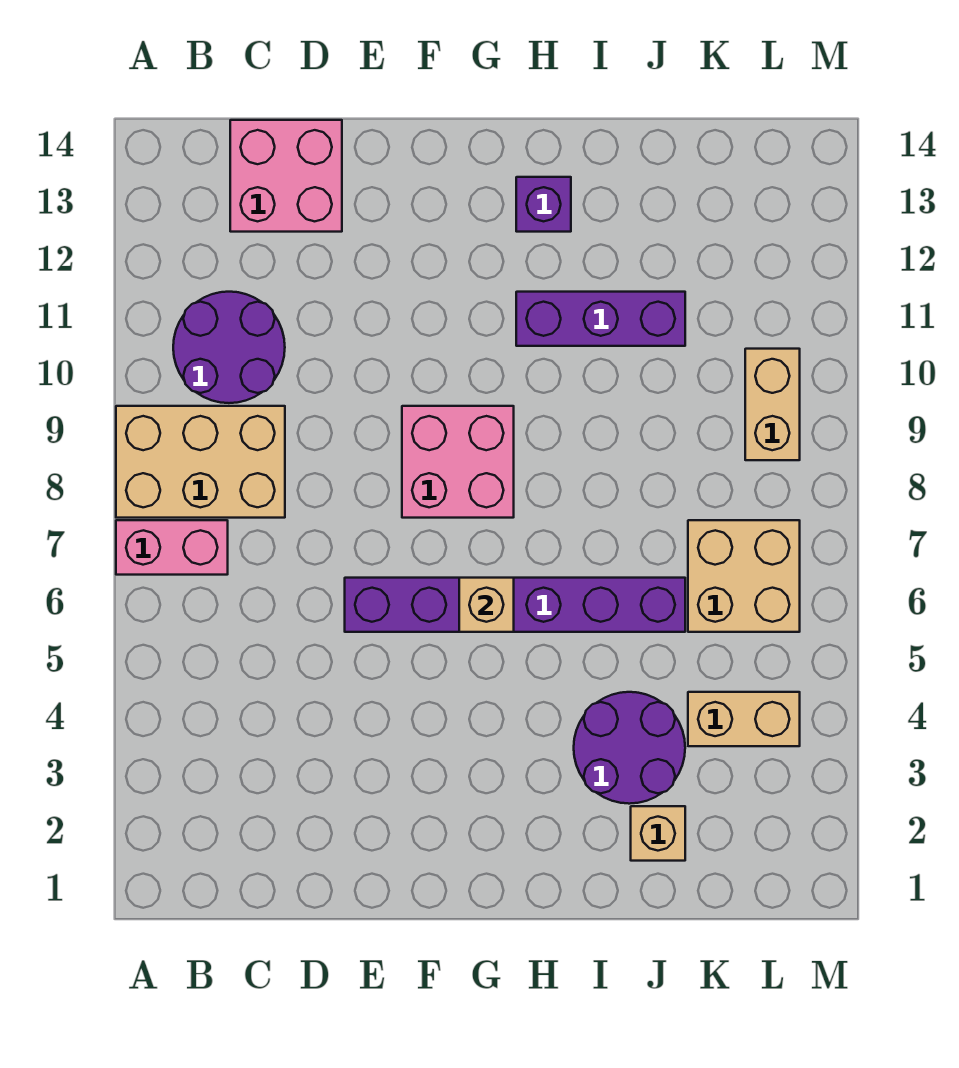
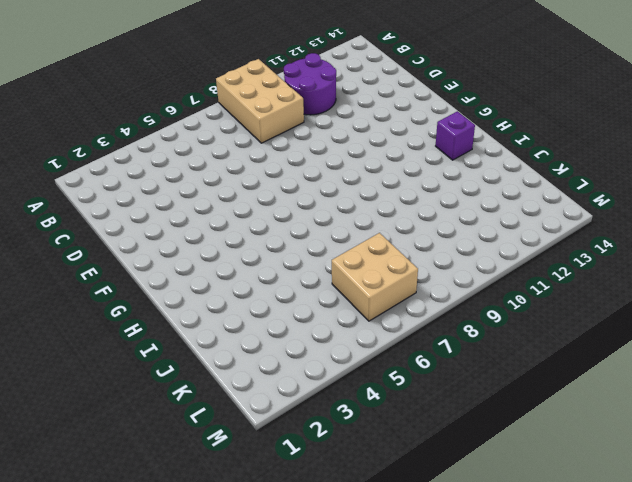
none -> pink 1x2 brick [116,520,228,575]
none -> pink 2x2 brick [230,120,342,232]
none -> purple 1x6 brick [345,578,685,632]

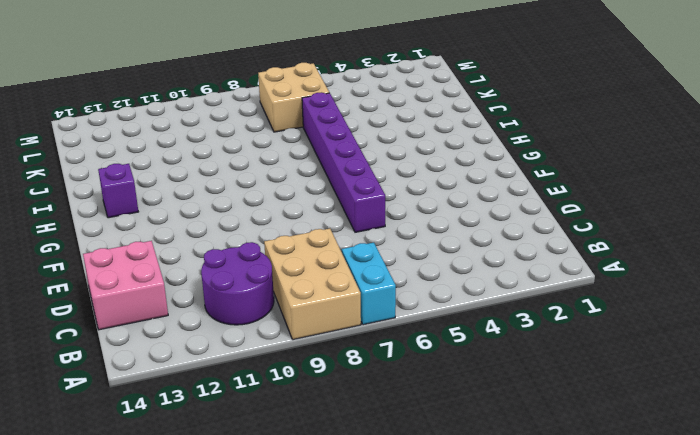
cyan 1x2 brick [342,243,396,325] -> pink 1x2 brick [116,520,228,575]
none -> pink 2x2 brick [402,406,514,518]
none -> purple 1x3 brick [516,292,685,346]
none -> purple 2x2 round brick [574,692,685,804]

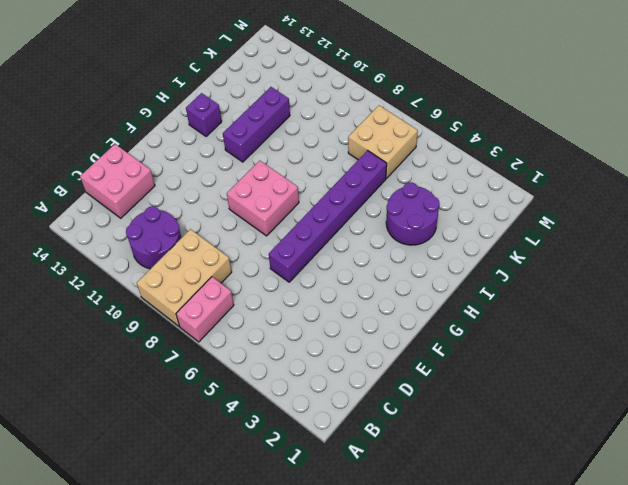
none -> tan 1x1 brick [631,806,685,861]
none -> tan 1x2 brick [688,692,800,746]
none -> tan 1x2 brick [745,349,800,460]

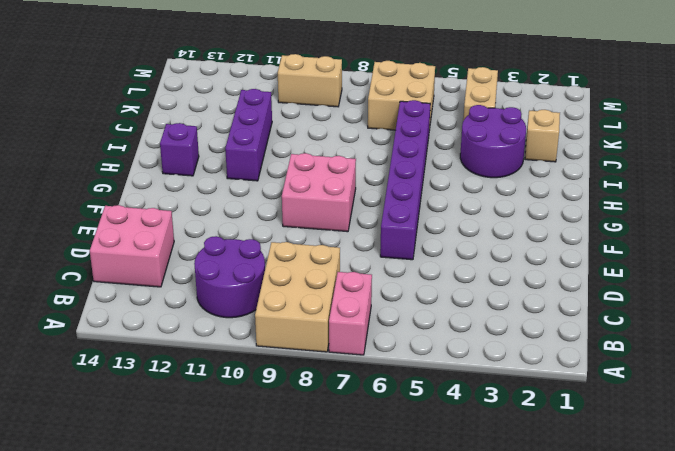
none -> tan 1x1 brick [459,578,514,632]

